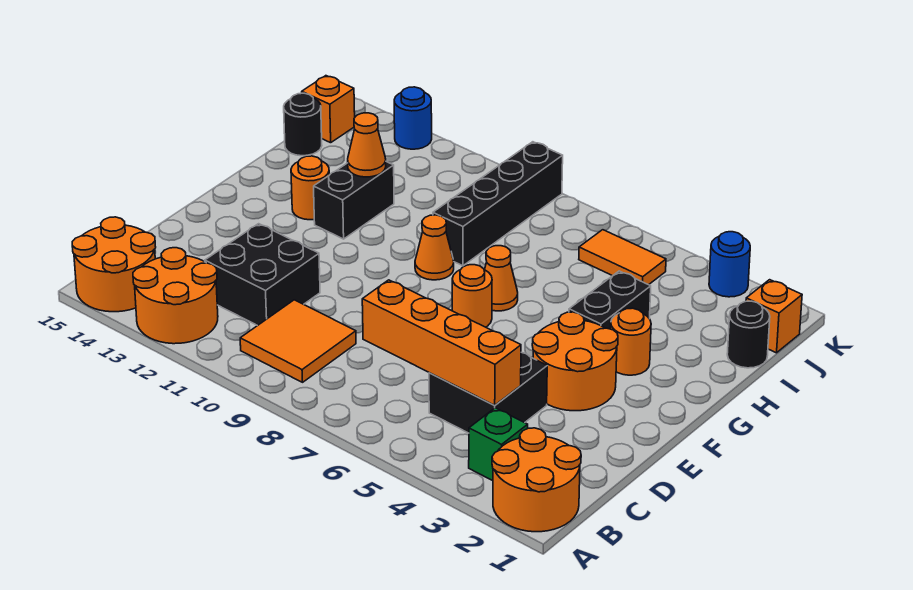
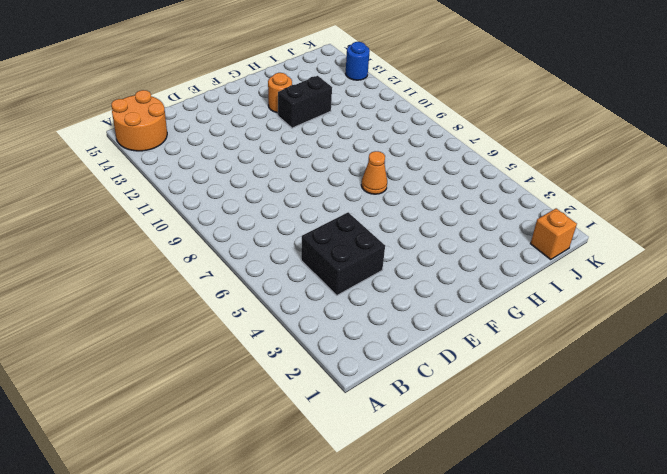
none -> orange 2x2 round brick [492,428,581,532]
none -> orange 2x2 round brick [133,248,218,344]
none -> green 1x1 brick [469,408,528,481]

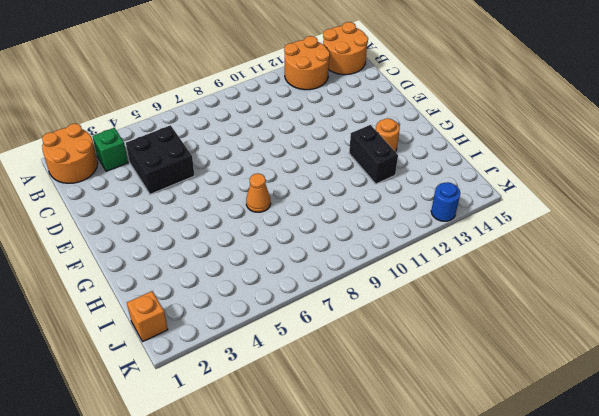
none -> orange 2x2 tile [240,300,356,382]
none -> black 2x2 brick [205,224,320,326]
none -> orange 2x2 round brick [532,312,618,411]

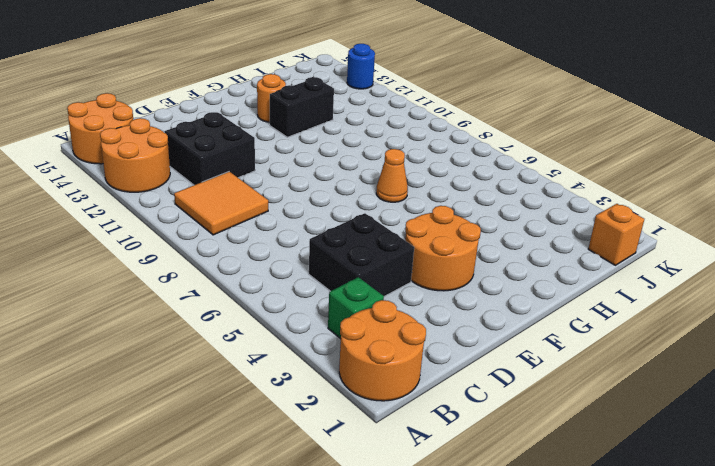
none -> orange 1x1 round brick [452,265,492,327]
none -> orange 1x1 round brick [611,308,651,375]
none -> black 1x2 brick [569,271,651,329]

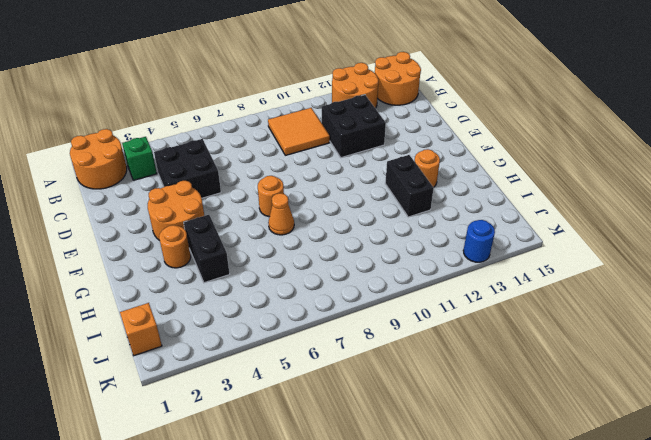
none -> orange 1x1 cone [415,215,454,280]
none -> black 1x4 brick [433,142,563,266]
none -> black 1x1 round brick [727,301,770,368]

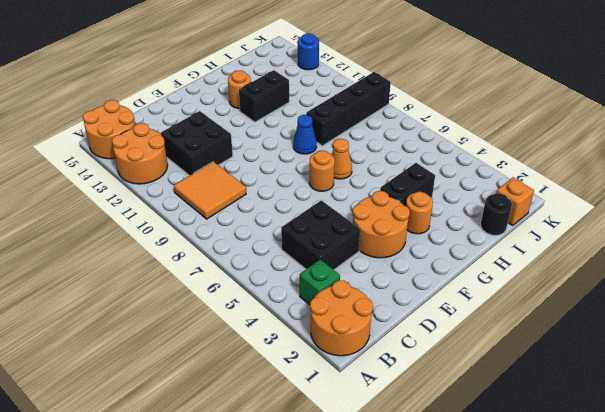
blue 1x1 cone [293,115,317,154] -> orange 1x1 cone [415,215,454,280]
none -> black 1x1 round brick [284,93,322,156]
none -> orange 1x2 tile [579,230,666,285]
none -> orange 1x1 brick [302,76,355,143]

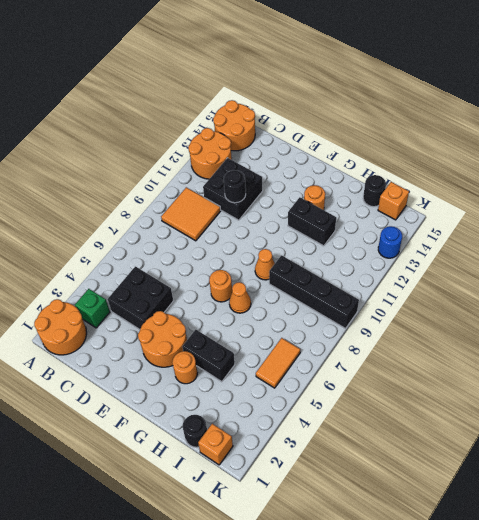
black 1x1 round brick [224,170,246,203] -> none
none -> blue 1x1 round brick [709,232,750,297]
none -> orange 1x4 brick [362,280,521,405]
none -> orange 1x1 cone [348,113,386,177]

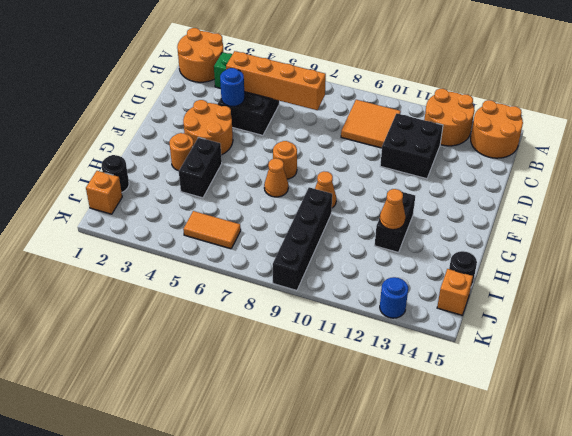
blue 1x1 round brick [220,68,245,106] -> blue 1x1 round brick moved to [709,232,750,297]
none -> orange 1x1 round brick [291,156,329,220]

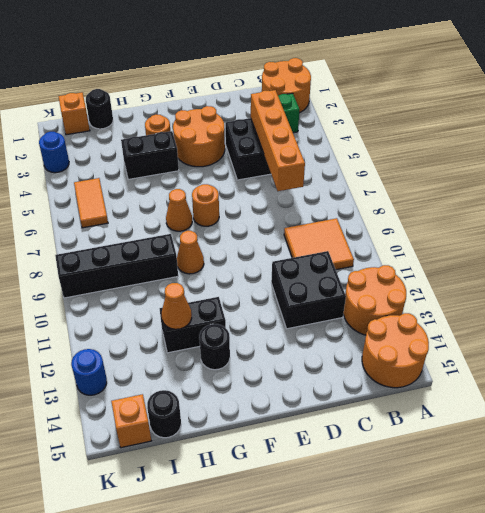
black 1x1 round brick [199,324,230,370] -> orange 1x1 round brick [291,156,329,220]

